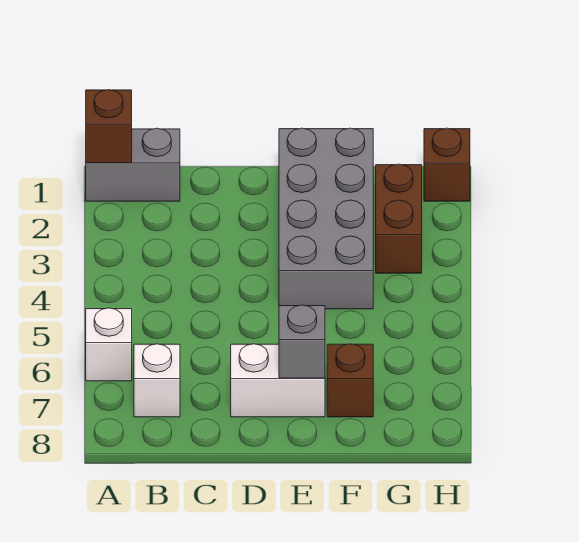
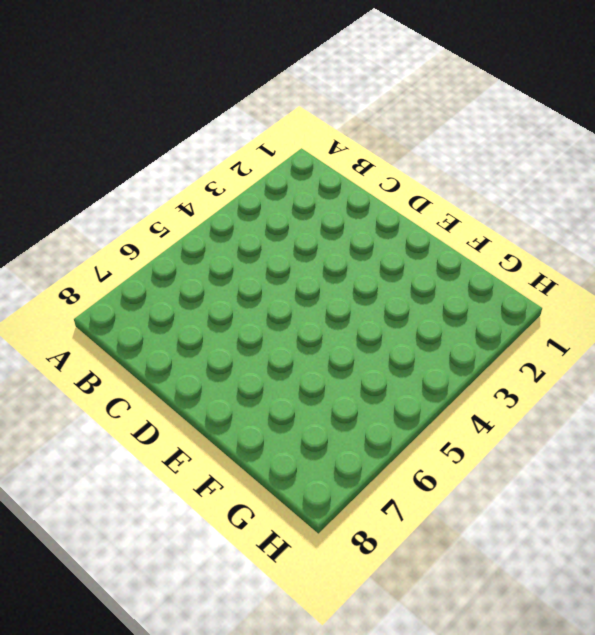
none -> grey 1x2 brick [86,128,180,201]
none -> white 1x1 brick [86,308,132,381]

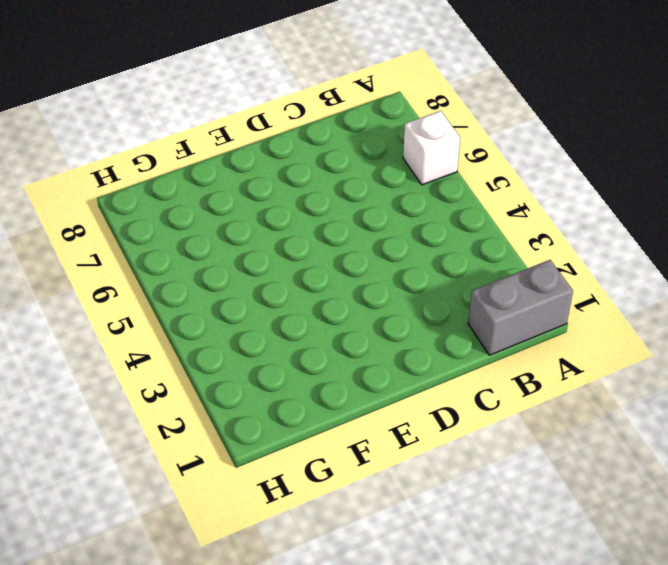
none -> white 1x1 brick [134,344,180,417]
none -> white 1x2 brick [231,344,325,417]

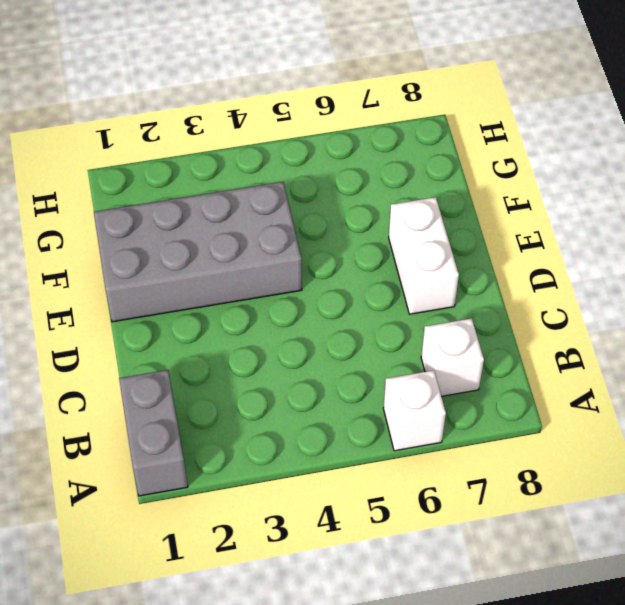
none -> brown 1x1 brick [327,344,373,417]
none -> brown 1x2 brick [376,164,422,273]

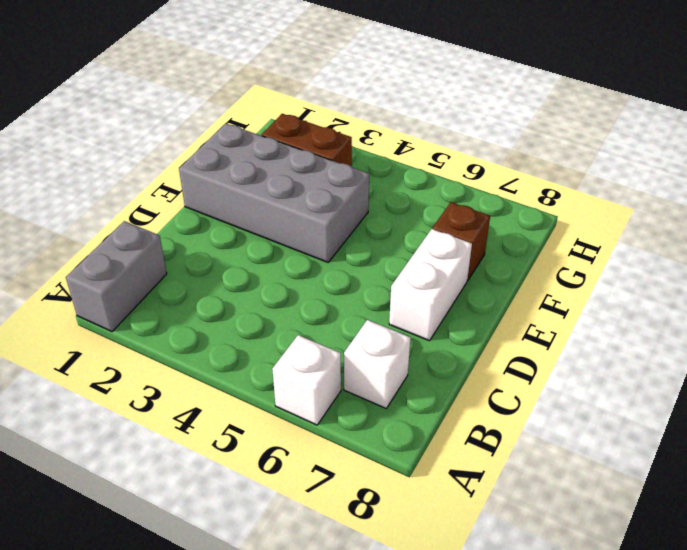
none -> brown 1x1 brick [424,128,470,201]
none -> brown 1x1 brick [86,90,132,163]

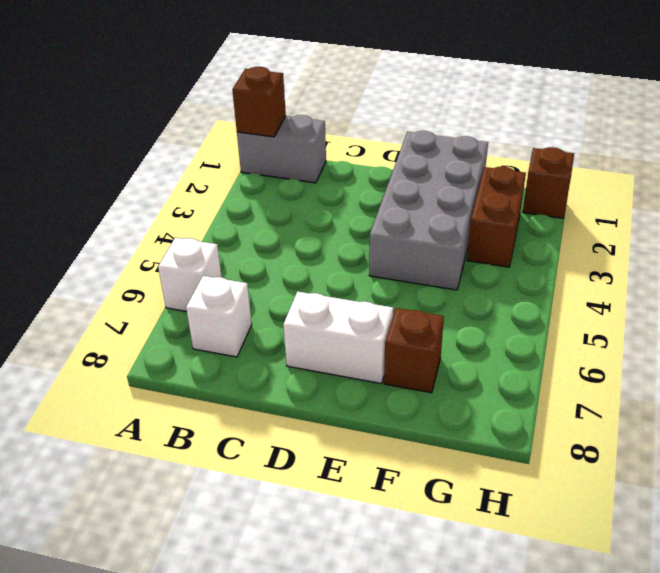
none -> grey 1x1 brick [279,305,325,378]

